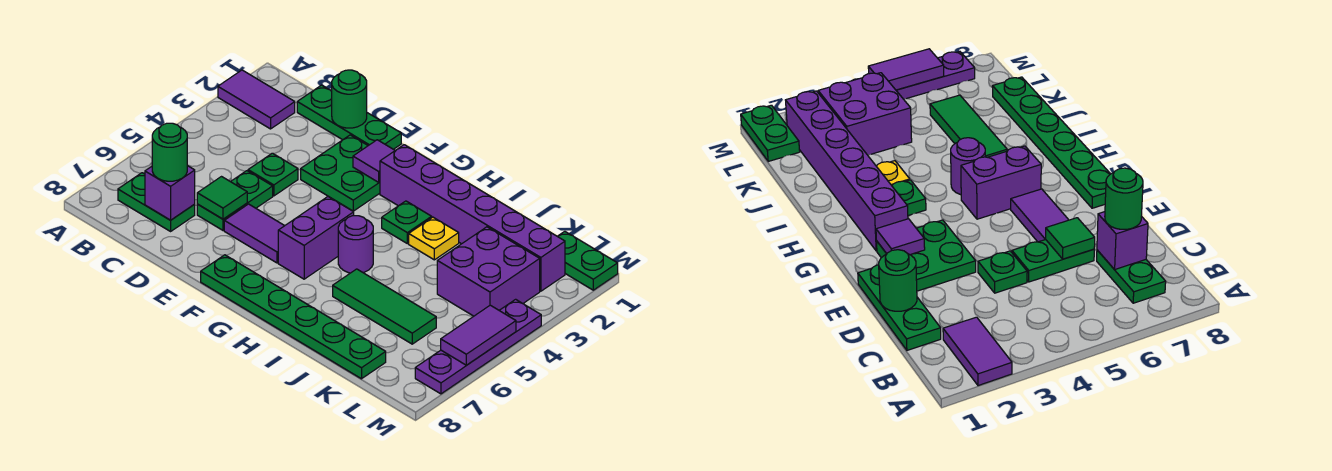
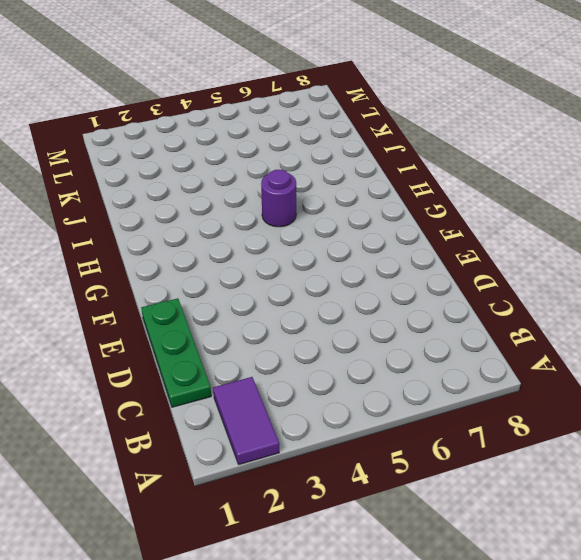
none -> green 1x2 plate [118,173,195,231]
none -> green 1x1 plate [248,153,298,196]
none -> green 1x2 plate [197,171,273,230]

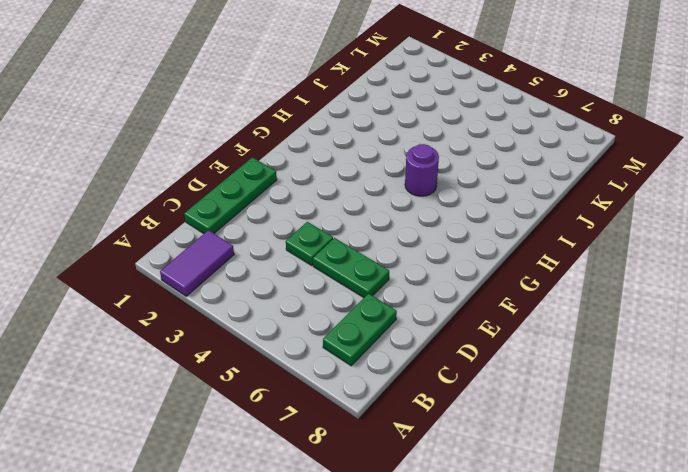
none -> green 2x2 plate [301,135,380,211]
none -> purple 1x2 tile [224,204,284,263]
none -> green 1x6 plate [201,255,386,379]

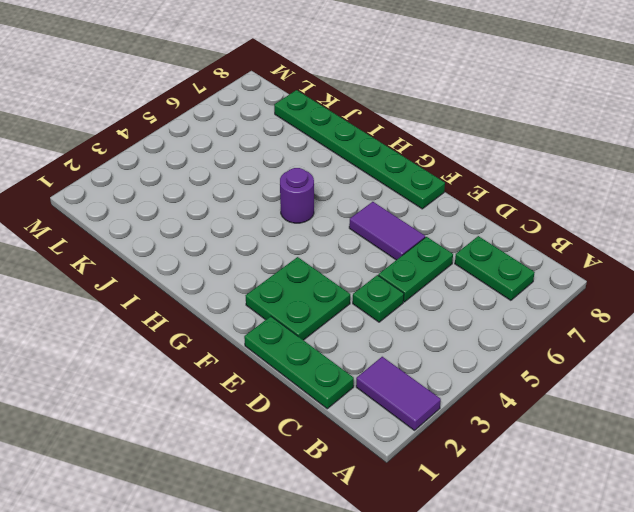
none -> purple 1x6 brick [380,145,565,291]
none -> purple 1x2 brick [278,197,354,279]
none -> green 1x1 plate [382,201,432,244]

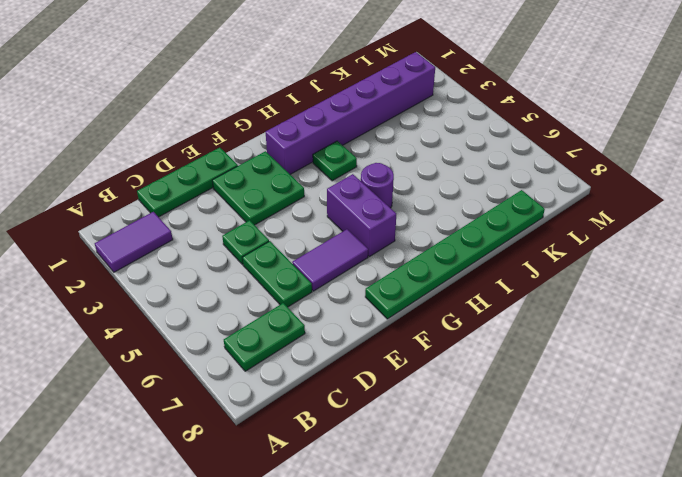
none -> yellow 1x1 plate [409,217,459,260]
none -> green 1x3 tile [333,269,436,344]
none -> purple 2x2 brick [437,227,540,316]

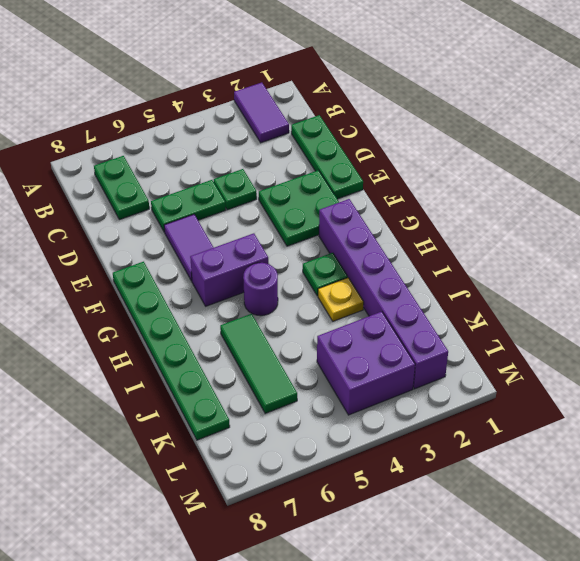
none -> green 1x2 plate [558,231,618,290]
none -> purple 1x4 plate [415,299,541,394]
none -> purple 1x1 brick [145,166,195,220]

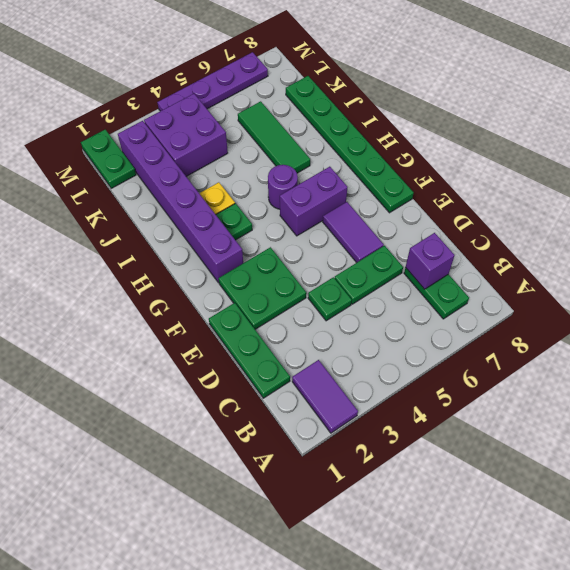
none -> green 1x1 round brick [332,70,367,128]
none -> green 1x1 tile [197,177,247,219]
none -> purple 1x1 tile [353,140,395,182]

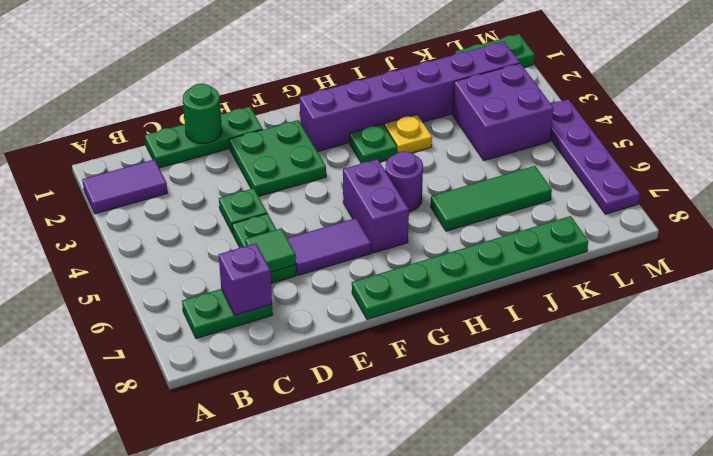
none -> purple 1x1 tile [353,140,395,182]
none -> purple 1x2 tile [441,305,516,365]
none -> green 1x1 round brick [152,123,187,181]

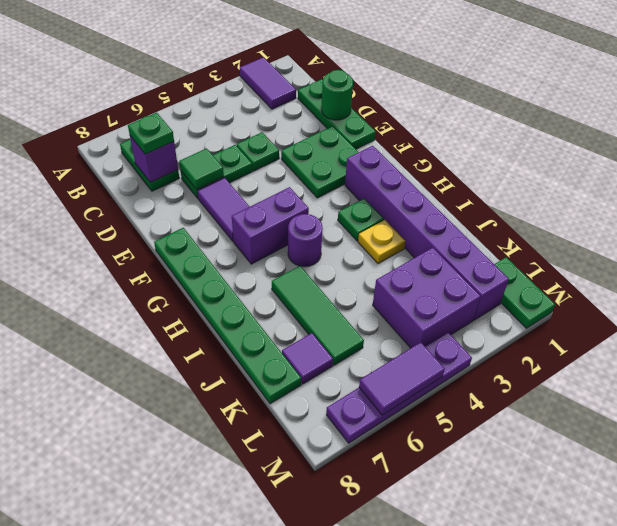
green 1x1 plate [128,113,174,154] -> green 1x1 round brick [152,123,187,181]
purple 1x1 tile [282,333,333,384] -> purple 1x1 tile moved to [353,140,395,182]

